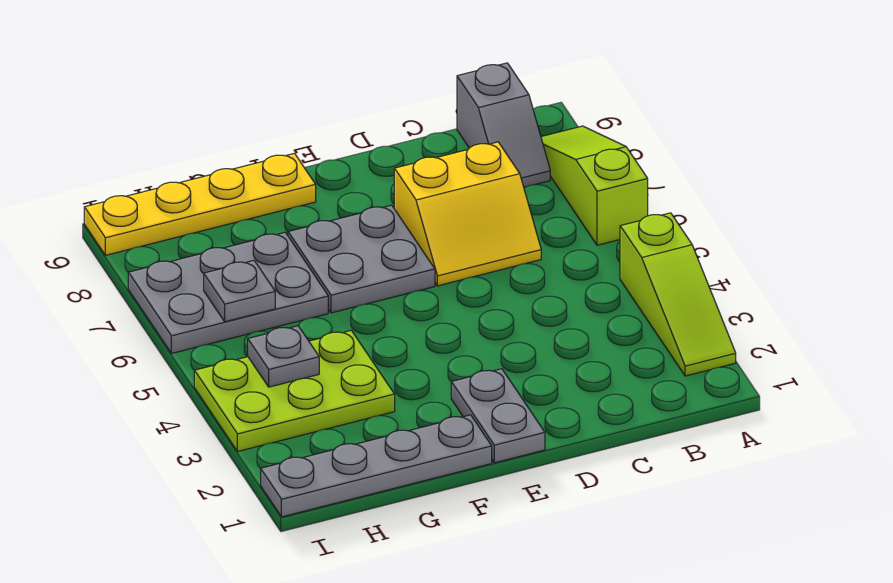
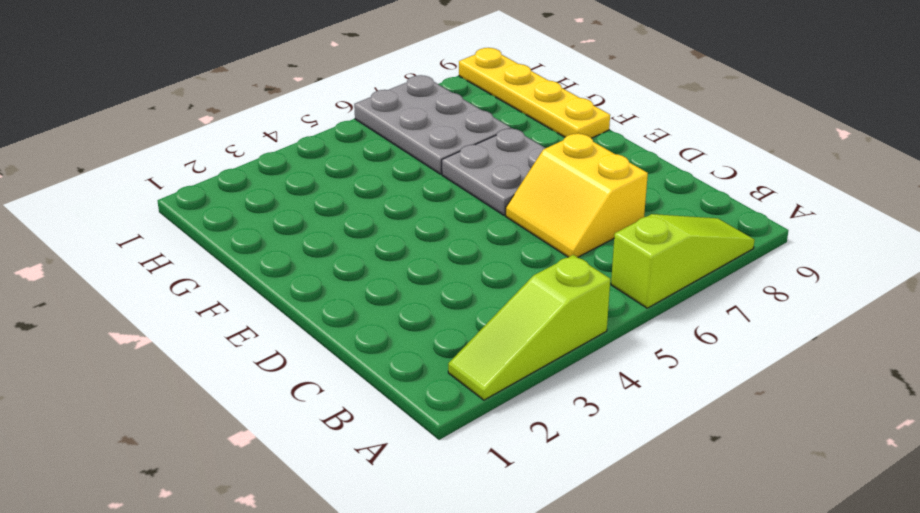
none -> grey 1x2 slope [457,63,550,187]
none -> grey 1x2 plate [451,369,545,463]
none -> grey 1x4 plate [261,415,492,517]

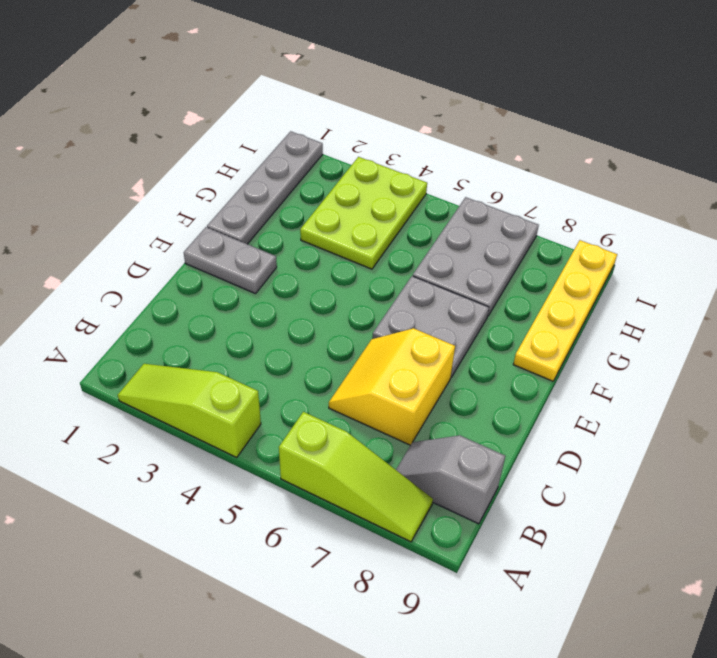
none -> grey 1x1 plate [248,326,319,387]
none -> grey 1x1 plate [204,260,275,322]

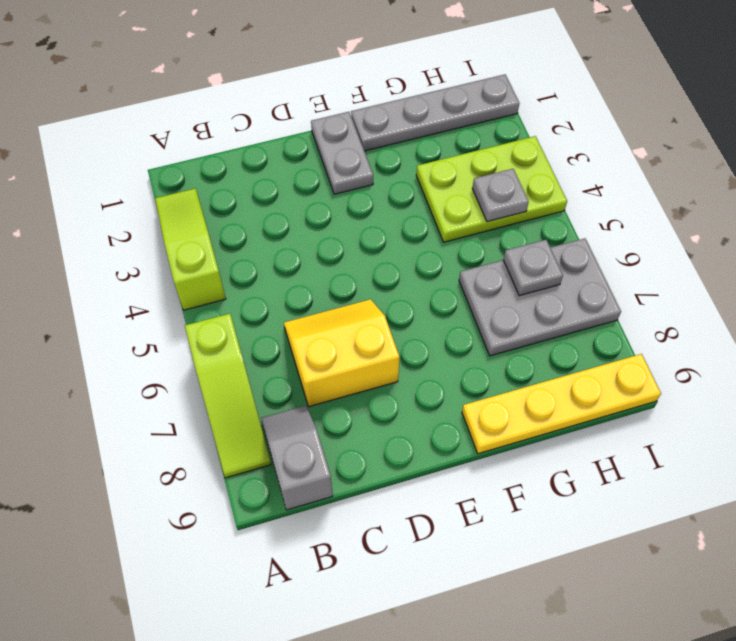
none -> grey 2x2 plate [288,205,435,313]

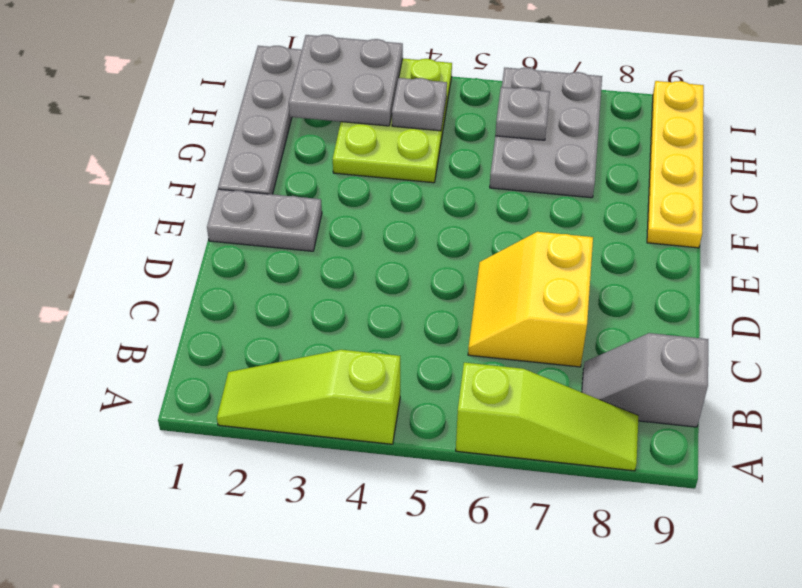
grey 2x2 plate [289,35,403,126] -> grey 2x2 plate moved to [288,205,435,313]

